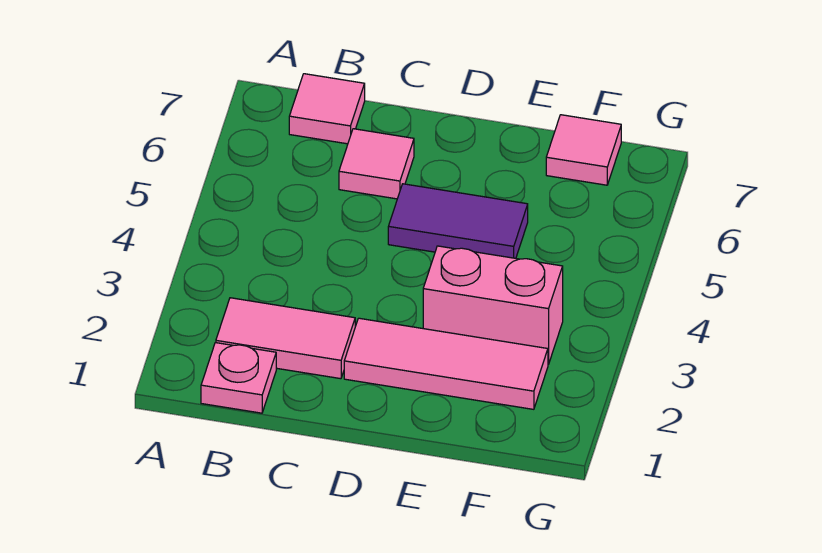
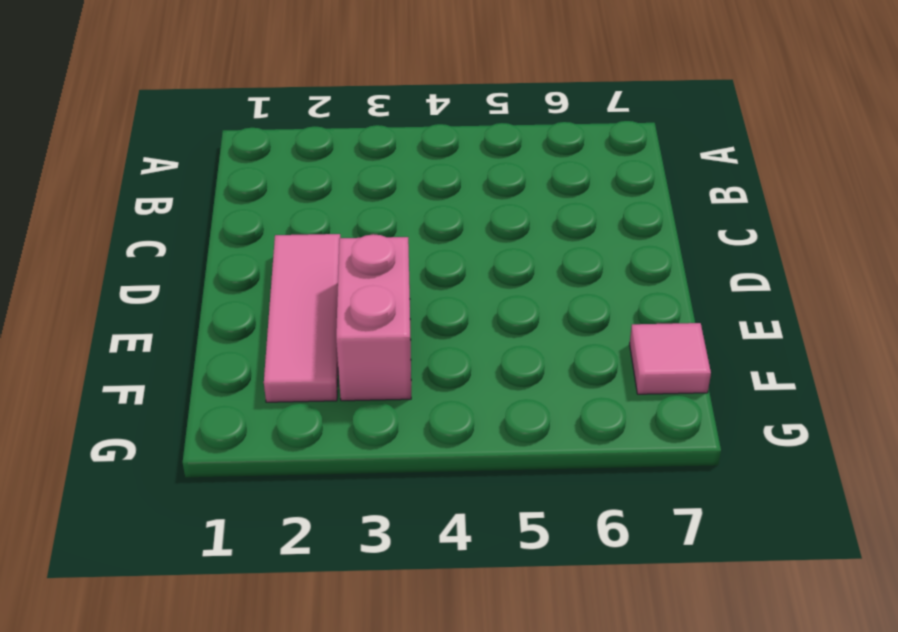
none -> pink 1x1 plate [201,343,276,413]
none -> pink 1x2 tile [216,298,355,379]

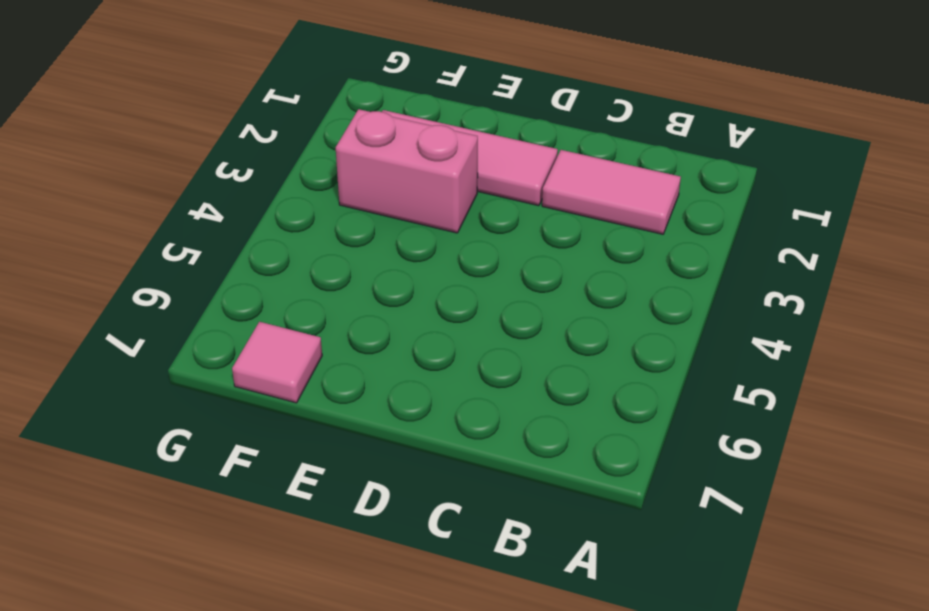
none -> pink 1x1 plate [201,343,276,413]
none -> pink 1x1 tile [289,74,365,144]

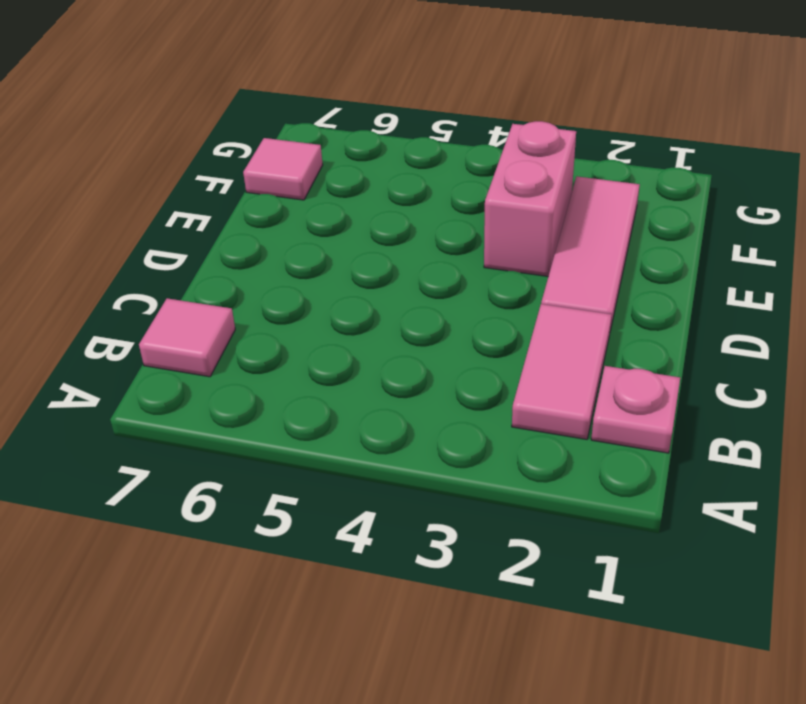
none -> pink 1x1 tile [339,129,414,199]
none -> purple 1x2 tile [388,184,528,258]

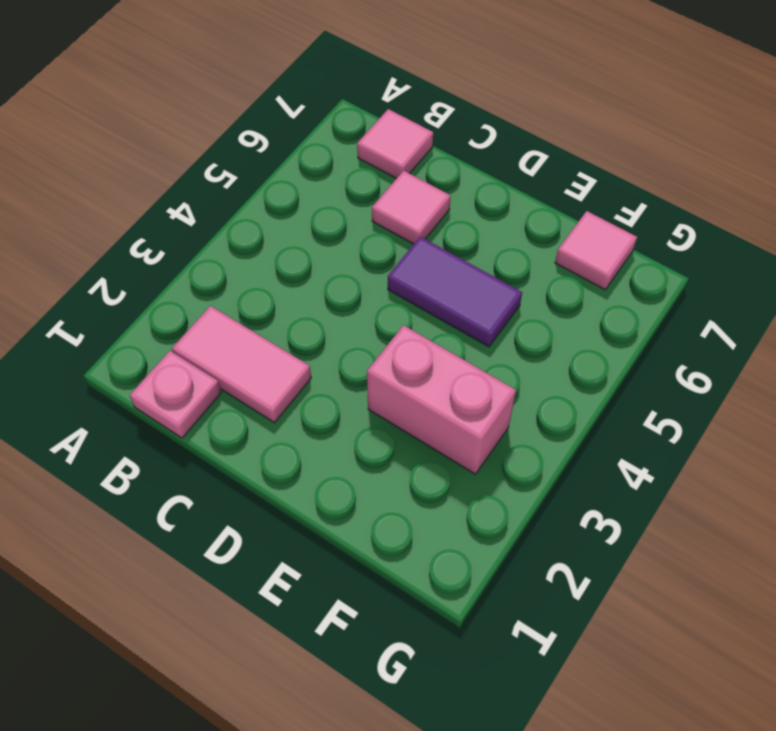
none -> pink 1x3 tile [344,318,548,409]

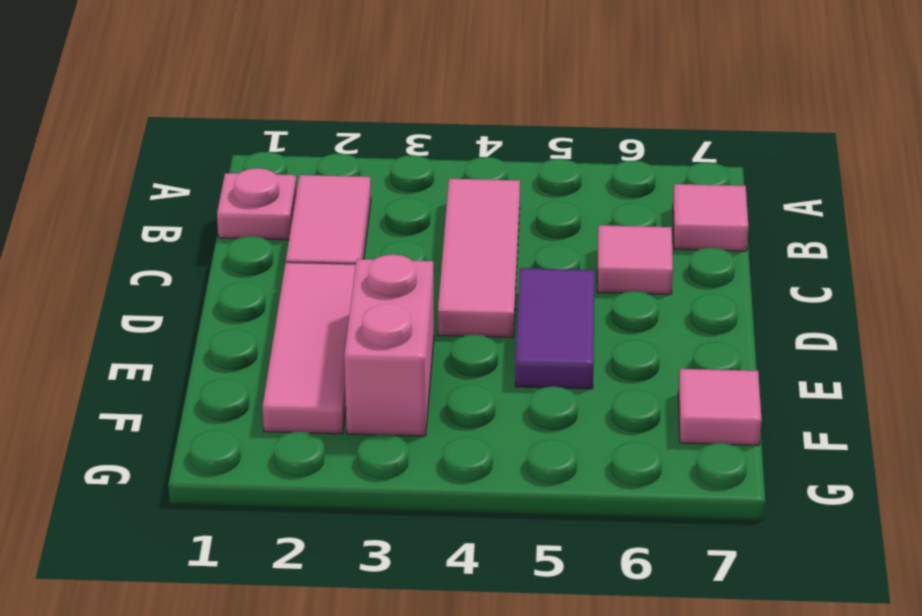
pink 1x3 tile [438,179,520,338] -> none

